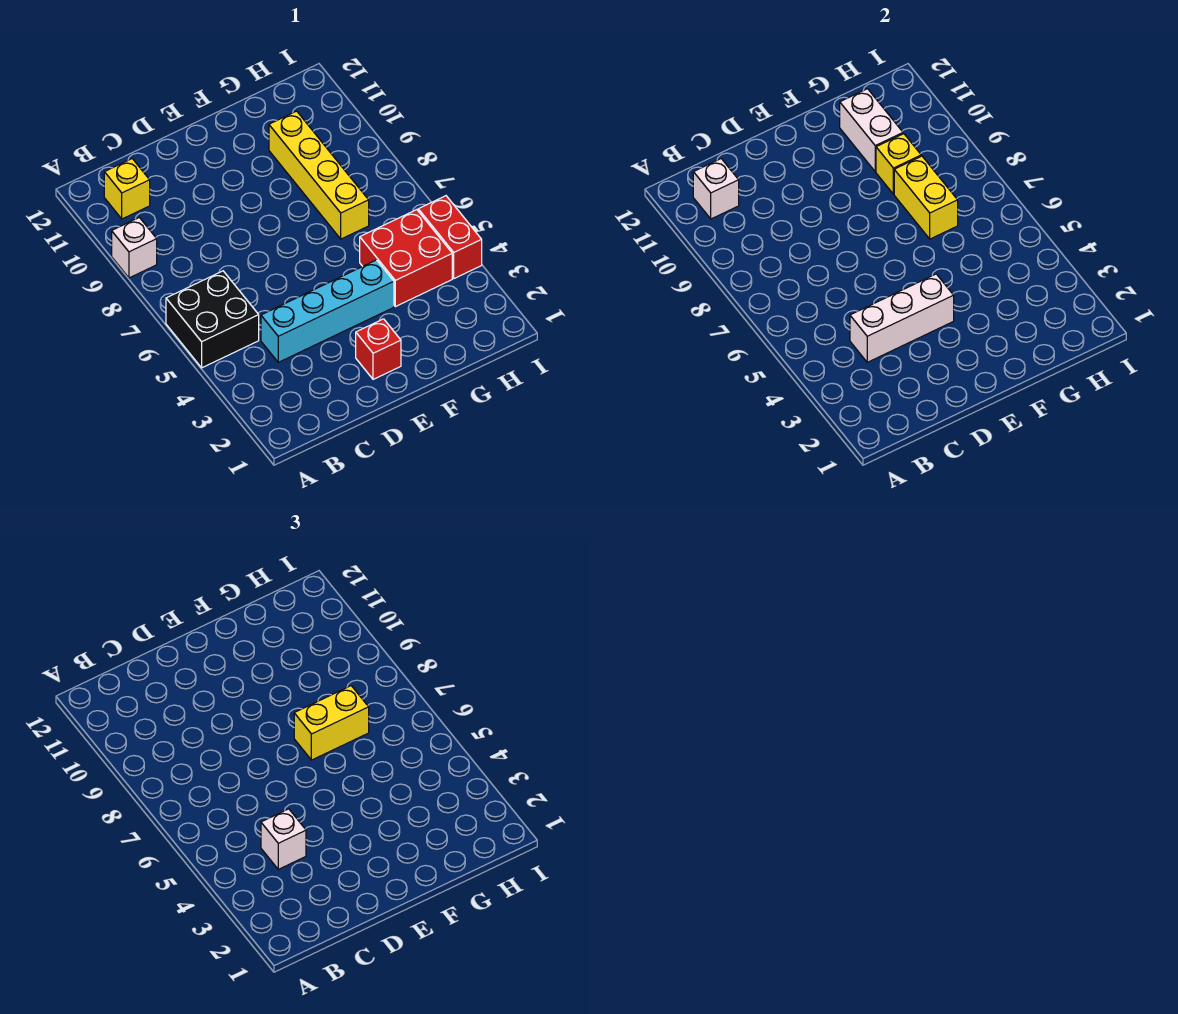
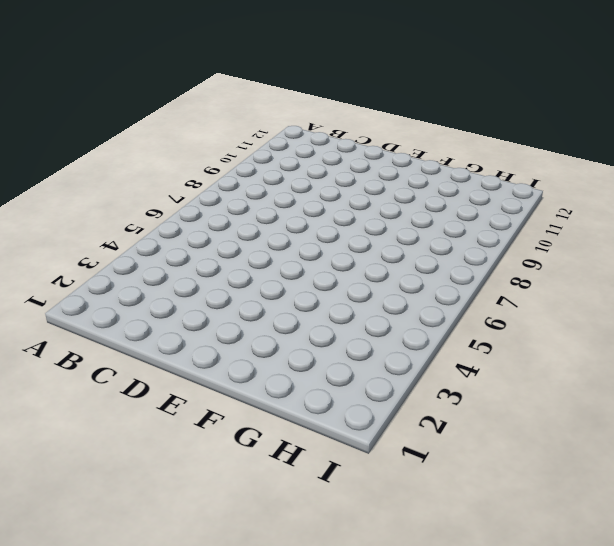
none -> black 2x2 brick [166,271,259,368]
none -> white 1x1 brick [112,217,157,278]
none -> yellow 1x1 brick [104,159,150,219]

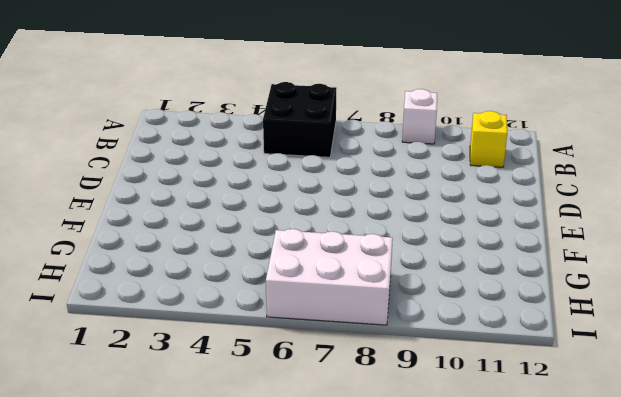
white 2x3 brick [266,229,393,325] -> none
none -> cyan 1x4 brick [261,260,394,362]
none -> red 1x1 brick [356,319,401,379]
none -> red 2x2 brick [360,210,452,307]

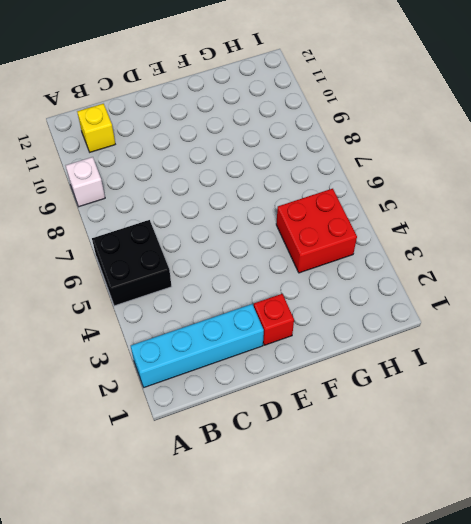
cyan 1x4 brick [131,304,264,387] -> cyan 1x4 brick moved to [261,260,394,362]
none -> yellow 1x4 brick [269,111,369,239]
none -> red 1x2 brick [418,196,482,278]
none -> white 1x1 brick [693,159,739,219]

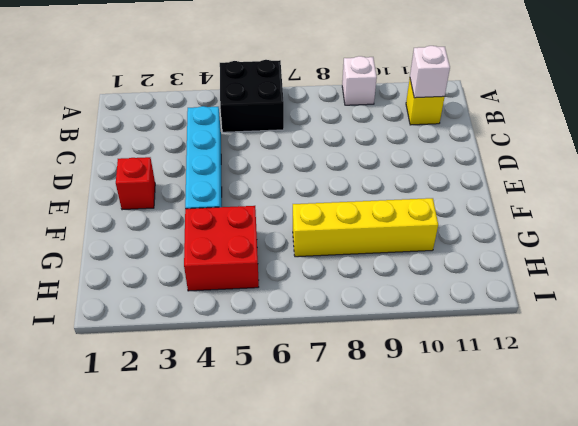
none -> red 1x2 brick [418,196,482,278]
none -> white 1x3 brick [850,274,954,362]
none -> yellow 1x2 brick [894,156,958,239]

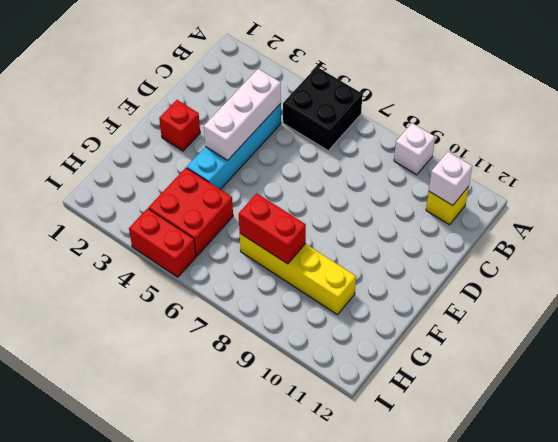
red 1x2 brick [239,193,306,264] -> yellow 1x2 brick [894,156,958,239]
none -> yellow 1x1 brick [876,134,921,194]
none -> white 1x2 brick [840,89,903,172]
none -> white 1x1 brick [261,809,306,869]

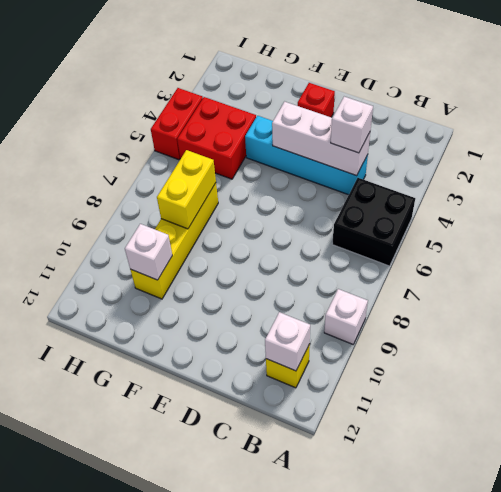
white 1x1 brick [125,224,172,280] -> white 1x2 brick [840,89,903,172]
none -> yellow 1x1 brick [876,134,921,194]
none -> yellow 1x2 brick [294,686,369,760]

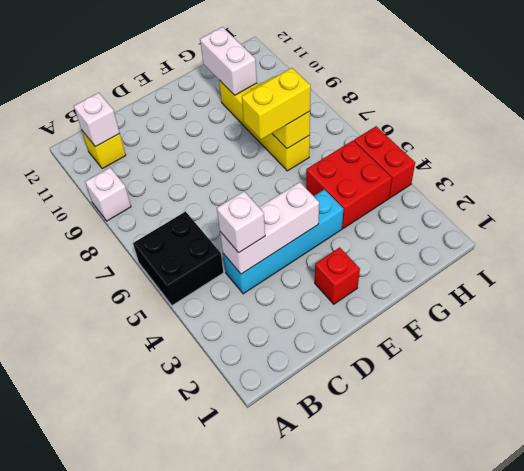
none -> yellow 1x1 brick [876,134,921,194]

